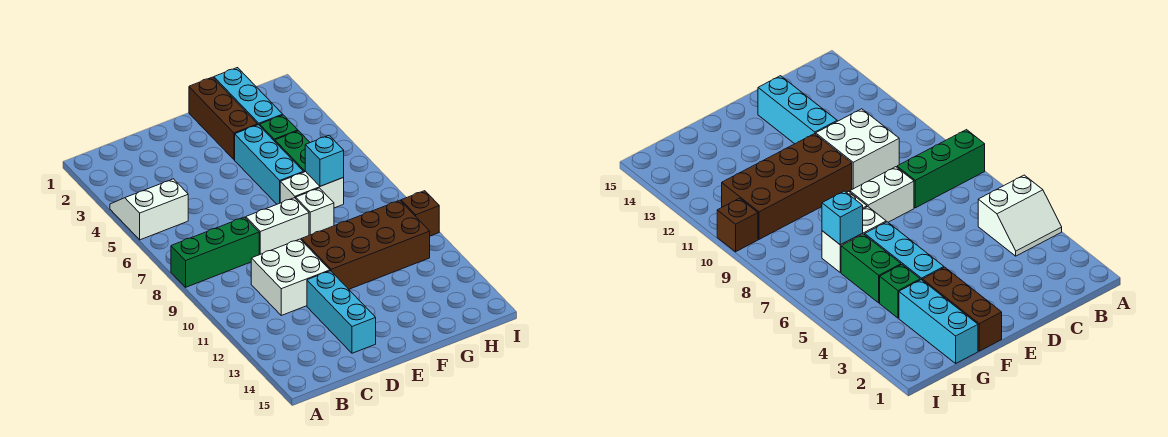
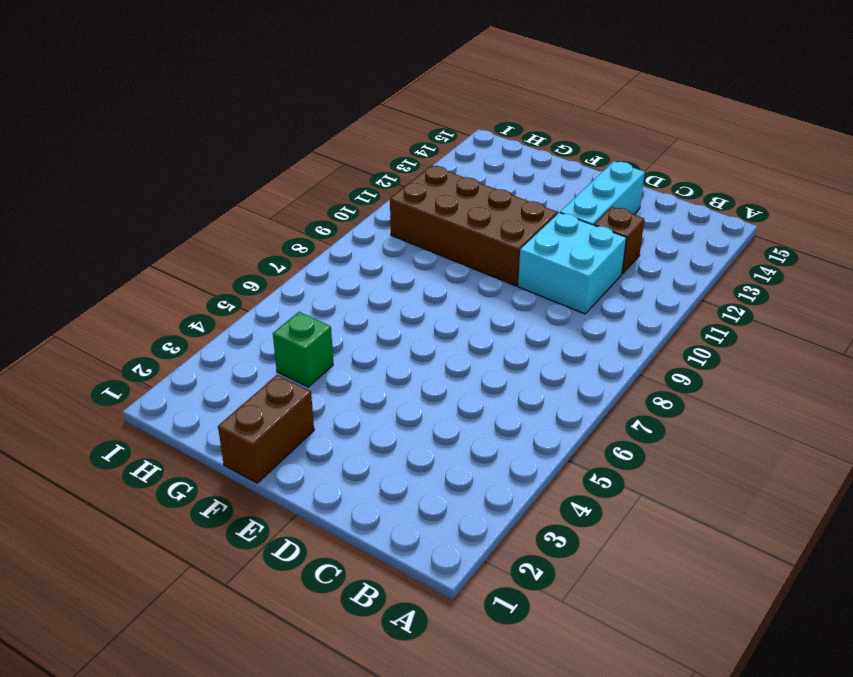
cyan 2x2 brick [518,213,626,314] -> white 2x2 brick [251,239,330,315]
brown 1x1 brick [594,207,644,274] -> brown 1x1 brick moved to [401,191,439,236]
brown 1x2 brick [218,375,314,483] -> brown 1x3 brick [189,77,258,160]
none -> white 2x2 slope [110,179,188,240]
none -> green 1x3 brick [171,217,259,287]
none -> white 1x2 brick [246,198,309,255]

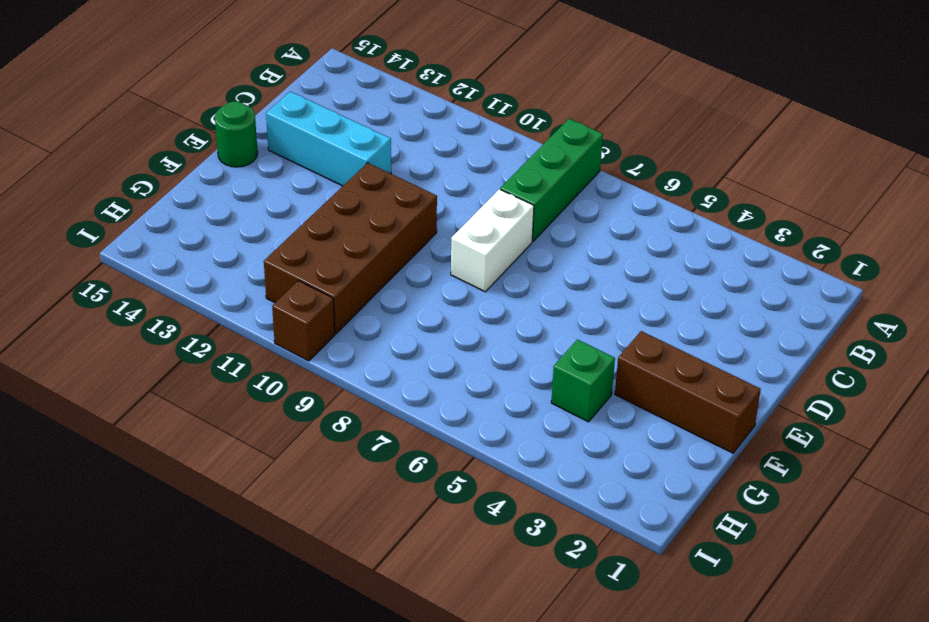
green 1x1 round brick [215,101,258,167] -> none
none -> white 2x2 slope [110,179,188,240]
none -> white 2x2 brick [251,239,330,315]
none -> cyan 1x3 brick [235,125,303,204]

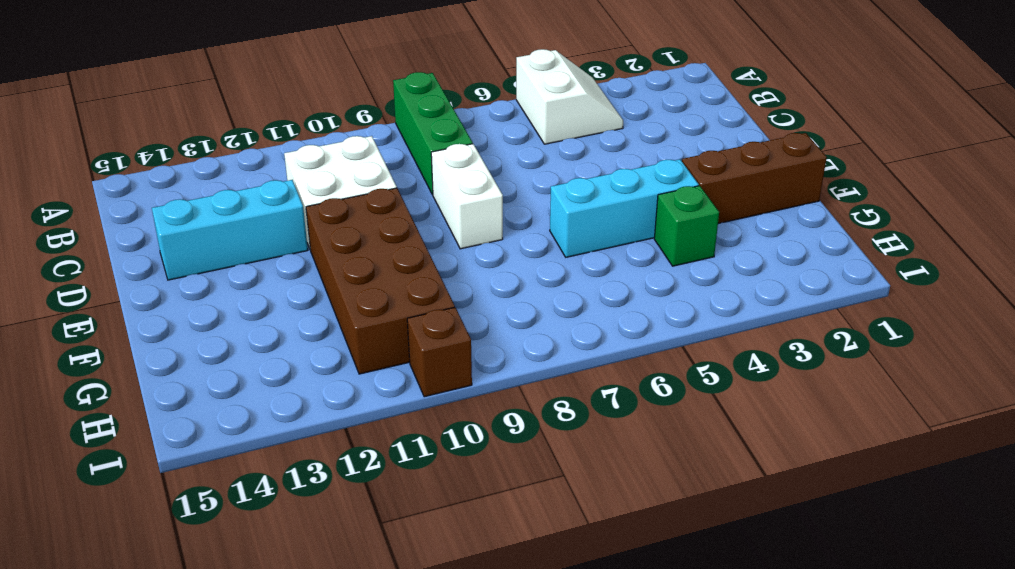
none -> white 1x2 brick [280,172,344,208]
none -> white 1x1 brick [296,188,334,235]
none -> cyan 1x3 brick [214,68,283,126]

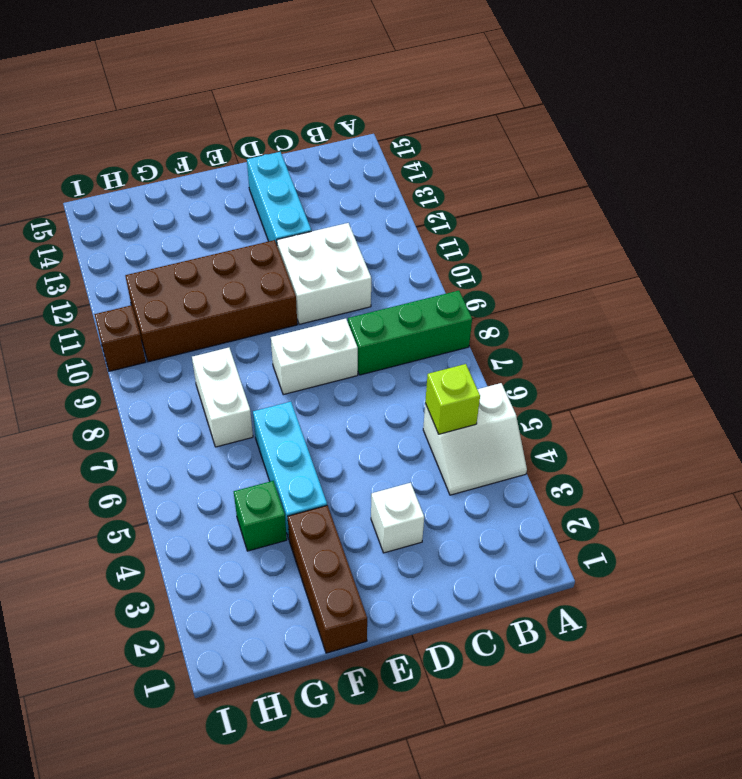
lime 1x1 brick [425,364,480,434] -> none
white 1x1 brick [371,483,424,553] -> white 1x1 brick moved to [296,188,334,235]
white 1x2 brick [192,348,253,447] -> white 1x2 brick turned to [280,172,344,208]
none -> cyan 1x3 brick [214,68,283,126]
none -> green 1x2 brick [275,131,310,172]
none -> cyan 1x1 brick [305,136,344,186]

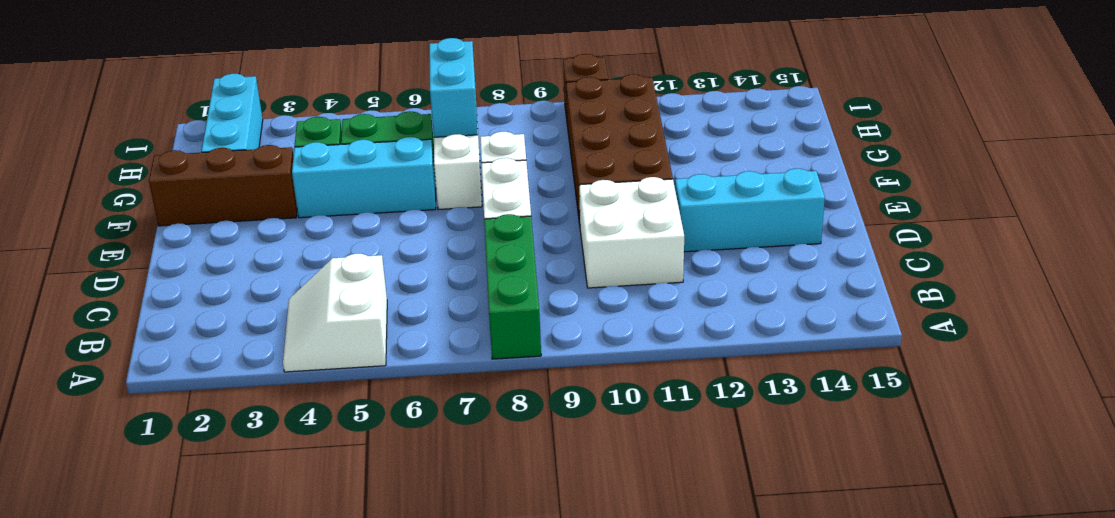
cyan 1x3 brick [201,74,263,152] -> cyan 1x3 brick turned to [214,68,283,126]
cyan 1x2 brick [429,38,478,137] -> cyan 1x1 brick [305,136,344,186]

